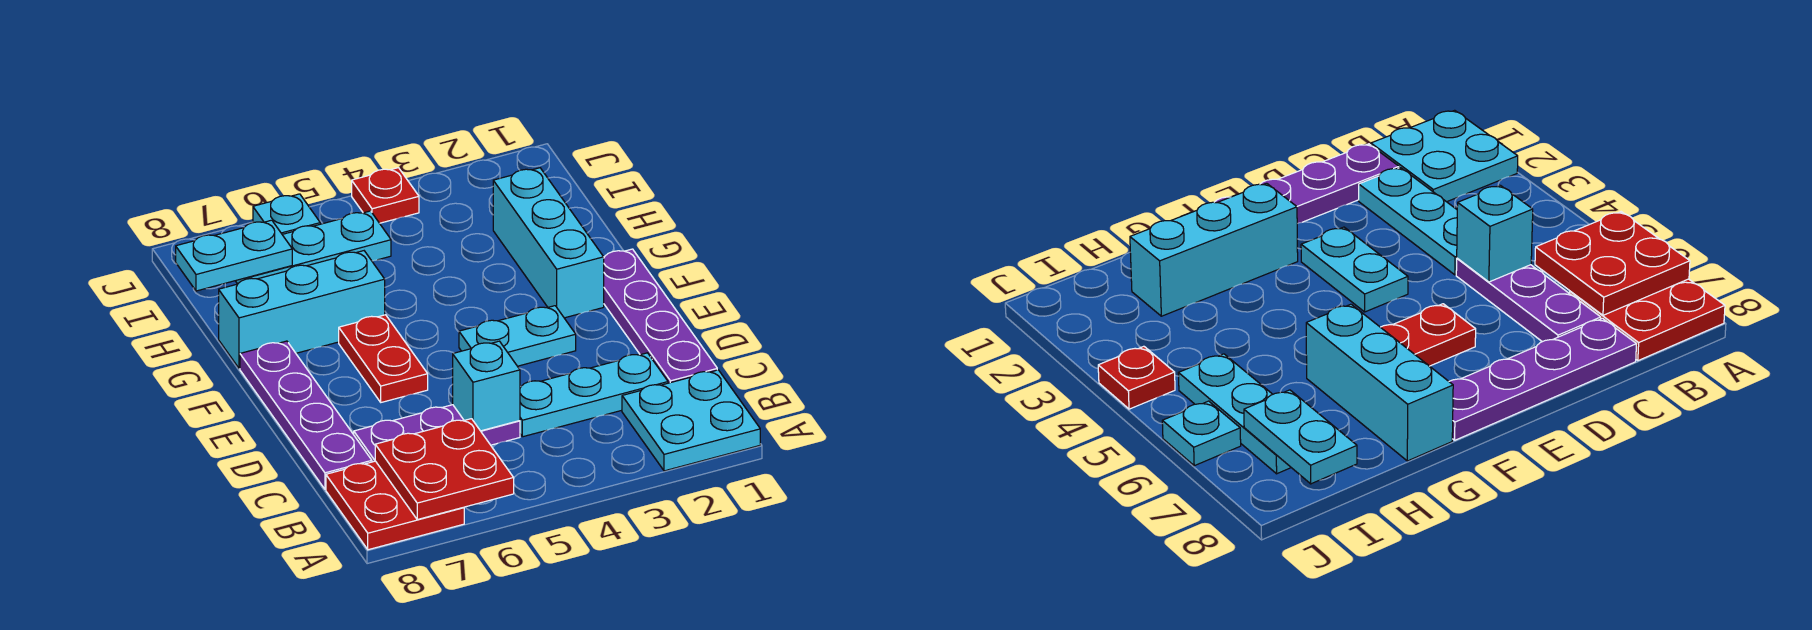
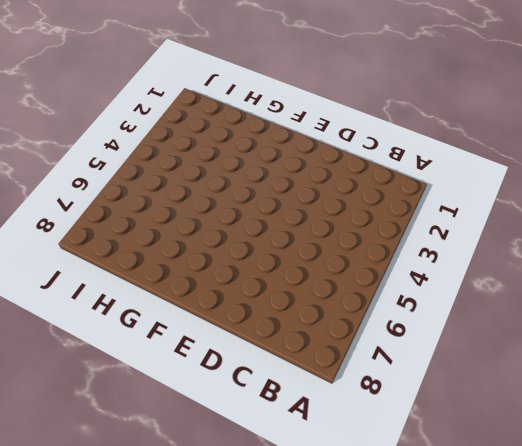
none -> cyan 2x2 plate [622,370,760,471]
none -> red 2x2 plate [326,461,464,550]
none -> purple 1x4 plate [604,249,717,383]

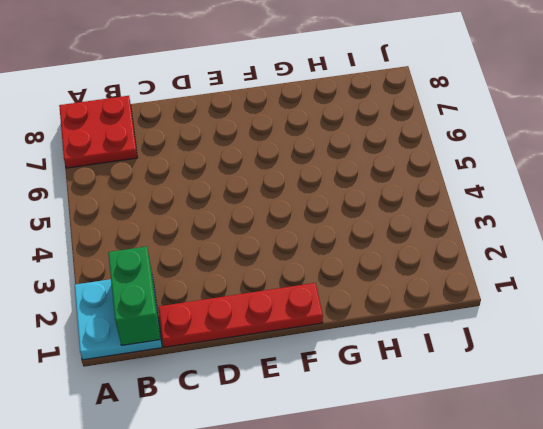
green 1x2 brick [108,246,160,346] -> none
red 1x4 plate [158,283,323,347] -> purple 1x4 plate [604,249,717,383]
none -> cyan 1x3 plate [520,353,668,437]
none -> purple 1x3 plate [354,405,520,462]
none -> purple 1x4 plate [240,341,372,489]

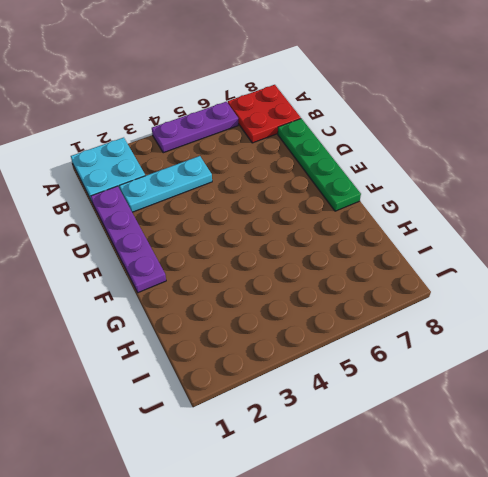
purple 1x3 plate [152,102,238,153] -> purple 1x3 plate moved to [354,405,520,462]
green 1x4 plate [278,118,361,211] -> purple 1x4 plate [240,341,372,489]
none -> cyan 1x2 plate [459,306,576,366]
none -> red 1x2 plate [339,315,428,402]
none -> cyan 1x3 brick [493,168,604,318]

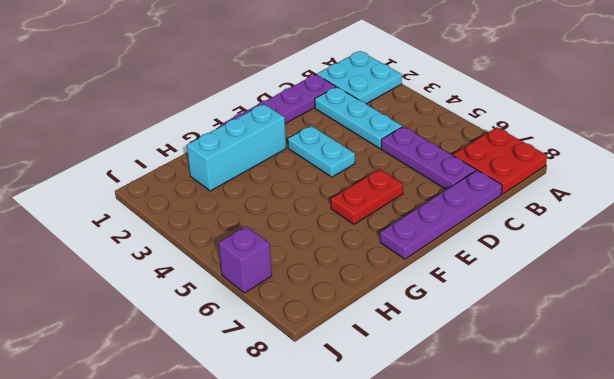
purple 1x1 brick [219,226,272,293] -> cyan 1x1 plate [253,194,320,234]
none -> cyan 1x3 brick [219,251,385,368]
none -> cyan 1x3 plate [236,211,391,284]
none -> red 1x1 plate [352,168,419,223]

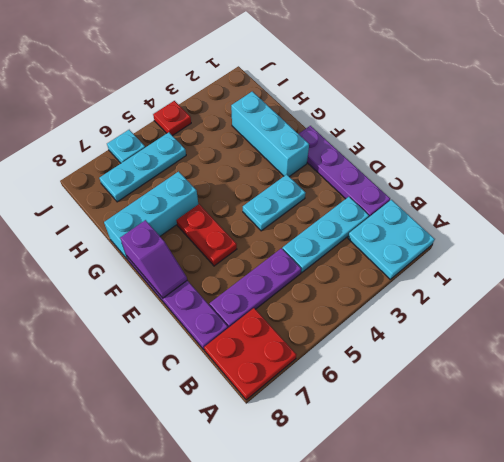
purple 1x2 slope [120,220,187,298] -> none
none -> red 2x2 plate [375,419,514,520]
none -> cyan 1x1 brick [453,341,520,431]
none -> cyan 1x2 plate [176,220,292,291]

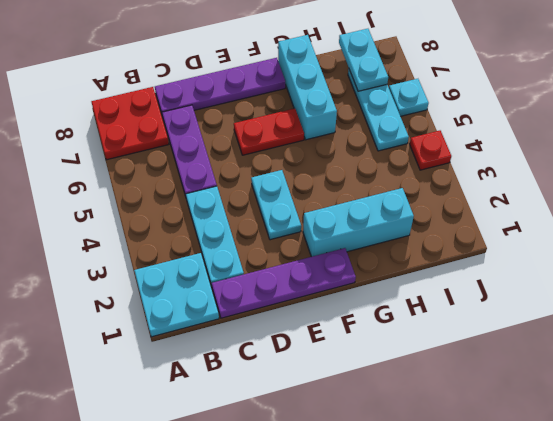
none -> red 2x2 plate [375,419,514,520]
none -> cyan 1x1 brick [453,341,520,431]

